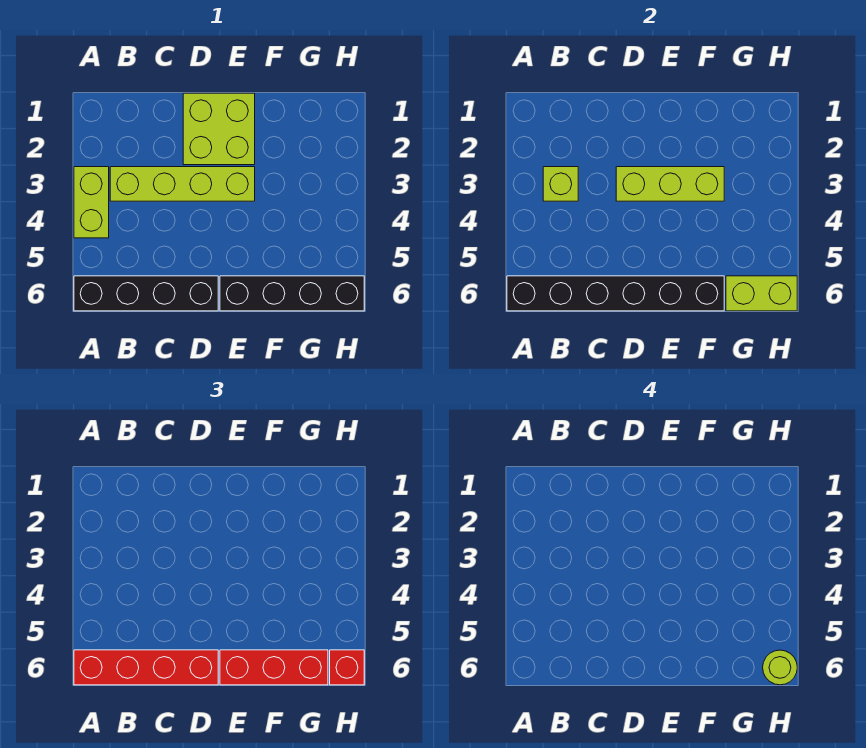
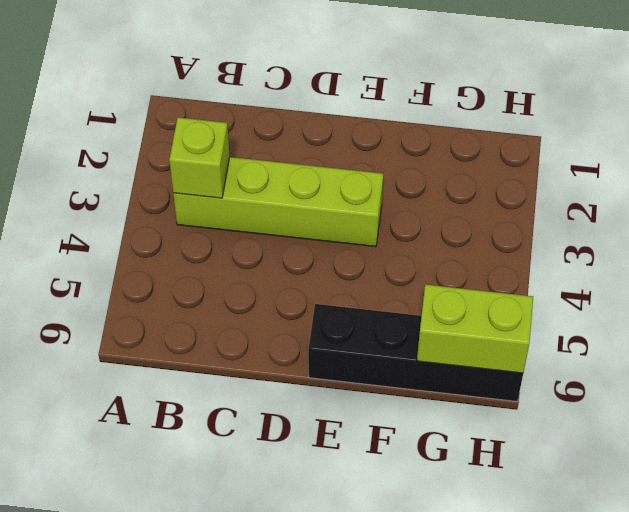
none -> lime 1x2 brick [74,167,109,238]
none -> black 1x4 brick [74,276,218,311]
none -> lime 2x2 brick [183,93,255,165]

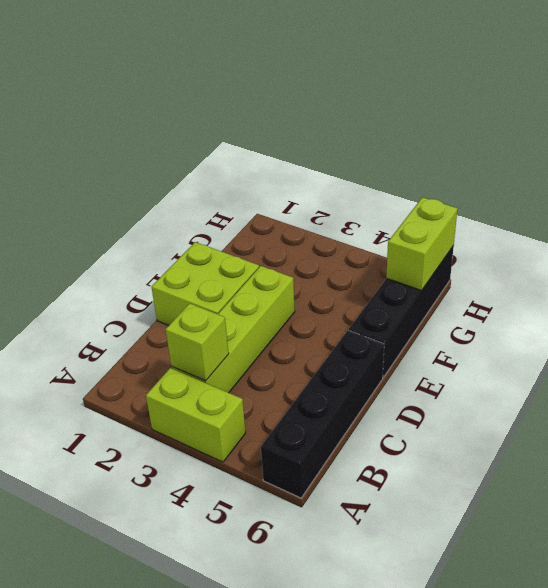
none -> black 1x6 brick [507,276,724,311]
none -> lime 1x3 brick [616,167,724,201]
none -> red 1x4 brick [74,650,218,685]

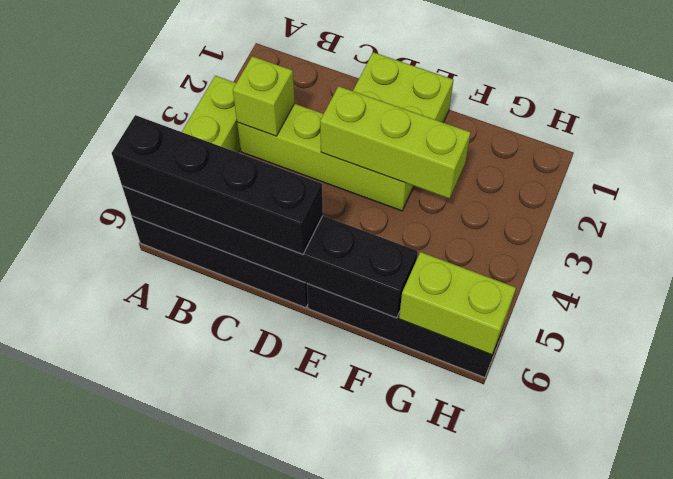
black 1x4 brick [112,115,323,255] -> red 1x4 brick [74,650,218,685]
none -> red 1x3 brick [220,650,328,685]
none -> red 1x1 brick [330,650,364,685]
none -> lime 1x1 round brick [763,650,797,685]

